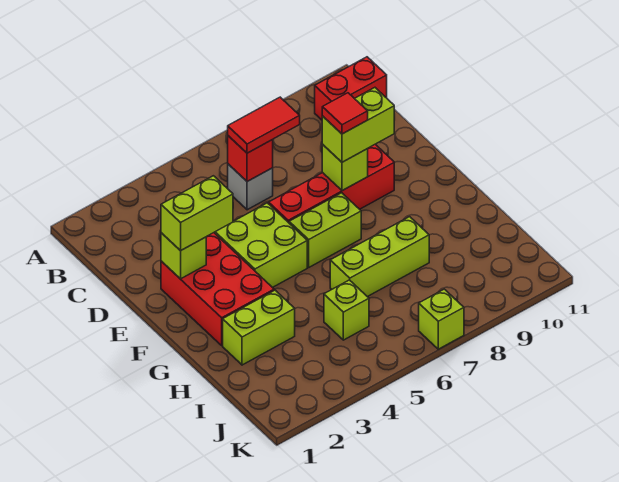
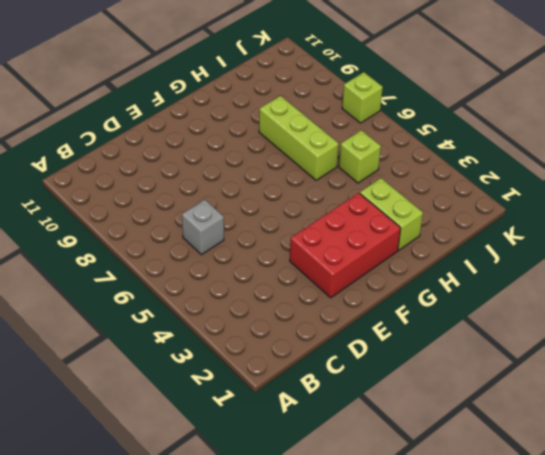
none -> red 1x2 brick [315,57,387,120]
none -> lime 2x2 brick [215,203,307,288]
none -> red 1x4 brick [269,144,394,223]

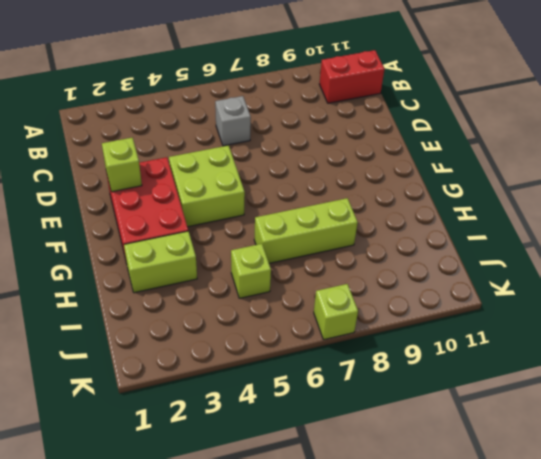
none -> red 1x4 brick [269,144,394,223]
none -> lime 1x2 brick [289,193,361,267]
none -> red 1x1 brick [228,136,273,182]

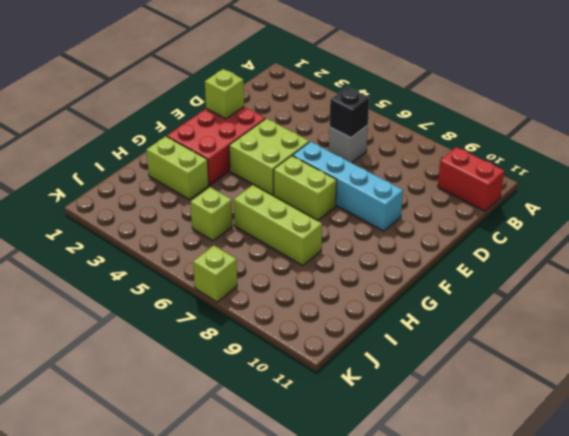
black 1x1 brick [330,87,369,138] -> red 1x1 brick [228,136,273,182]
cyan 1x4 brick [293,142,403,231] -> red 1x4 brick [269,144,394,223]
none -> lime 1x1 brick [322,145,368,191]
none -> red 1x2 tile [228,97,300,153]
none -> lime 1x2 brick [161,176,233,251]

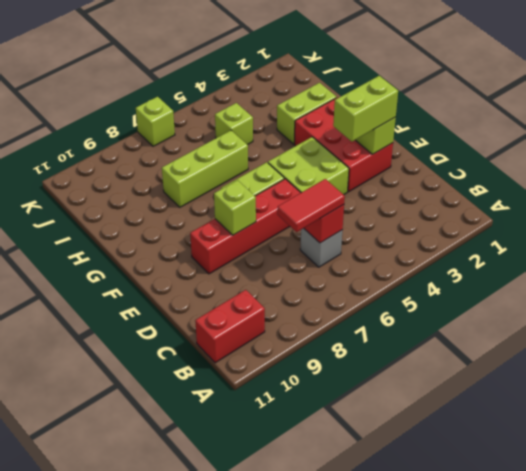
none -> lime 1x2 brick [322,88,394,162]
none -> red 1x1 tile [322,93,368,134]

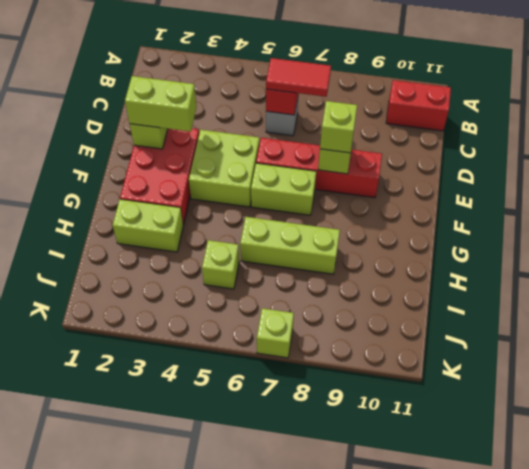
lime 1x1 brick [320,101,357,153] -> lime 1x2 brick [322,88,394,162]
none -> red 1x1 tile [322,93,368,134]

